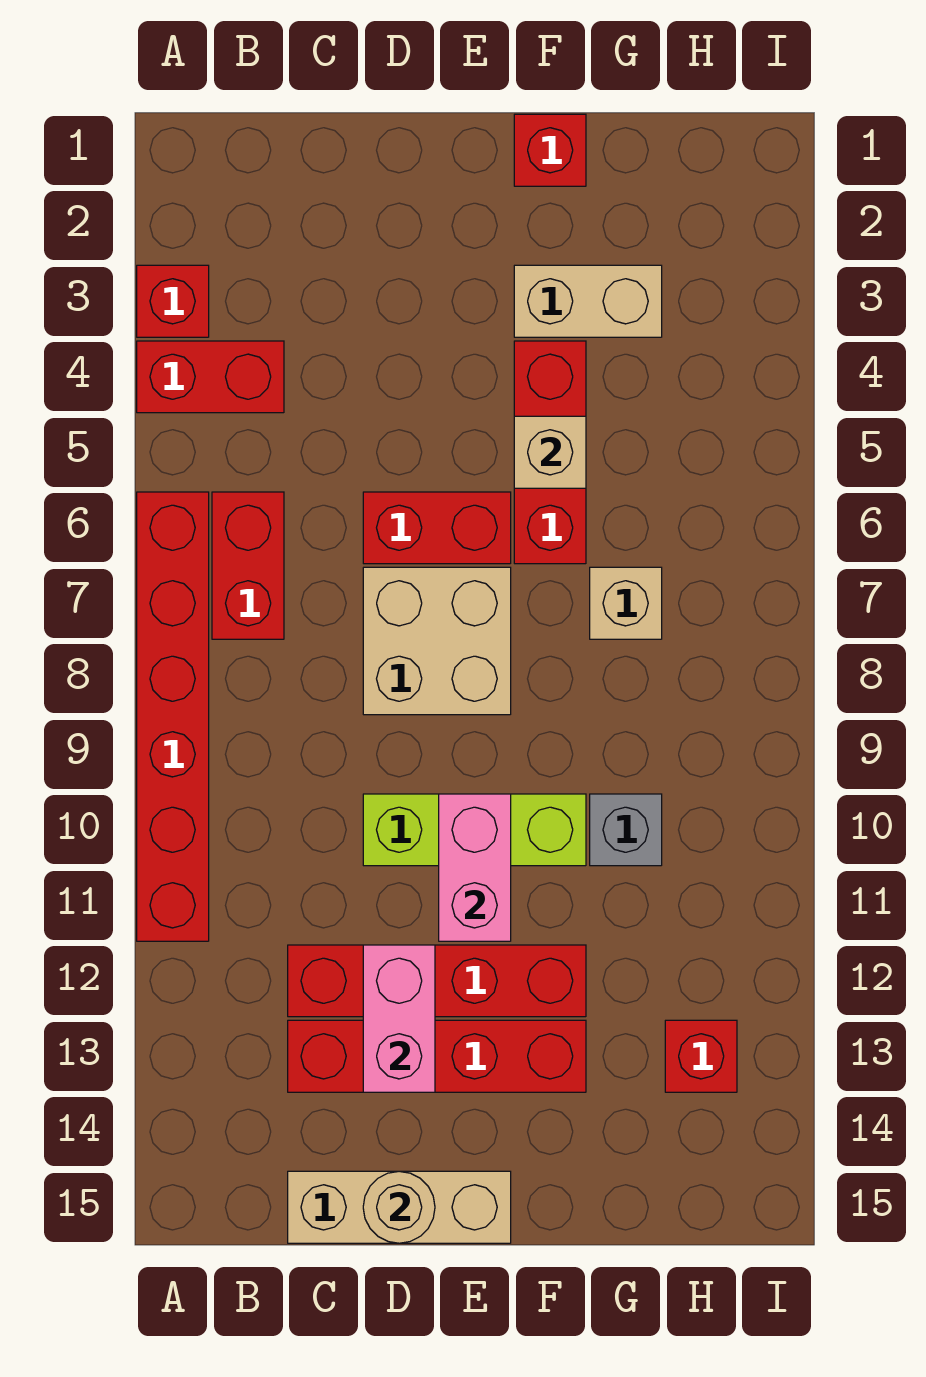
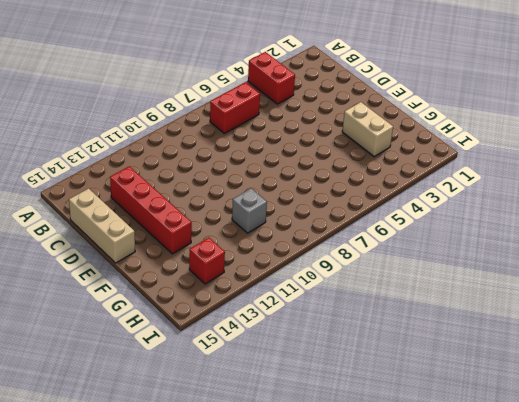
none -> red 1x1 brick [137,265,209,337]
none -> red 1x6 brick [137,492,209,941]
none -> red 1x4 brick [288,945,586,1017]

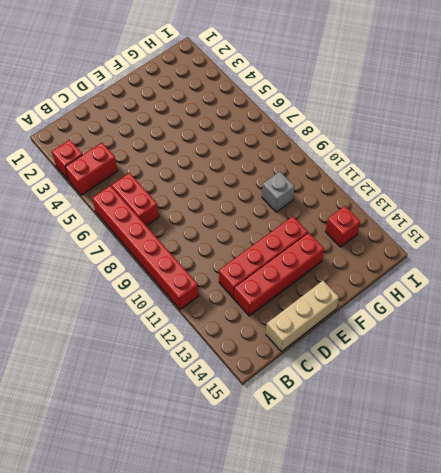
none -> red 1x2 brick [363,492,511,564]
none -> tan 2x2 brick [363,567,511,715]
none -> lime 1x3 brick [363,794,586,866]

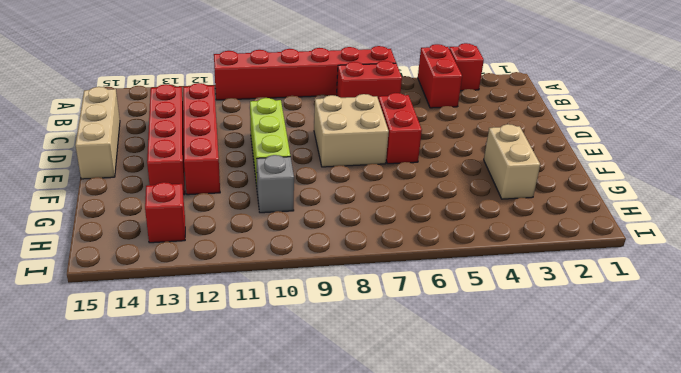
none -> red 1x1 brick [514,114,586,186]
none -> red 1x3 brick [514,341,586,564]
none -> tan 1x1 brick [590,567,662,639]

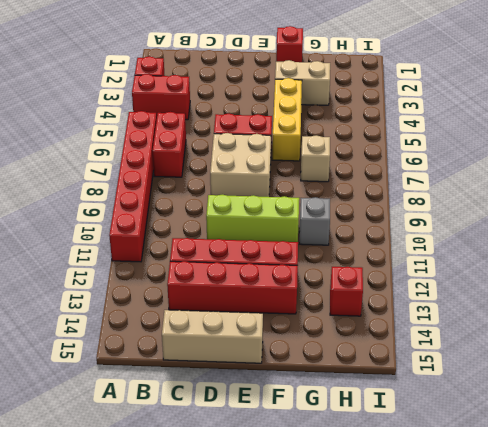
yellow 1x3 brick [272,78,302,161] -> red 1x3 brick [514,341,586,564]
none -> pink 1x2 brick [363,945,435,1092]
none -> tan 1x1 round brick [363,1171,435,1243]
none -> pink 1x2 brick [439,794,511,941]

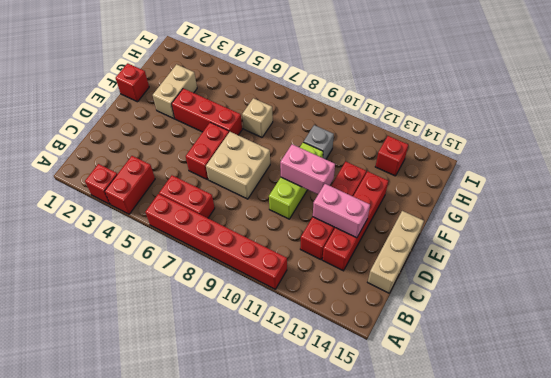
none -> tan 1x1 round brick [363,1171,435,1243]
none -> tan 1x1 brick [514,416,586,488]

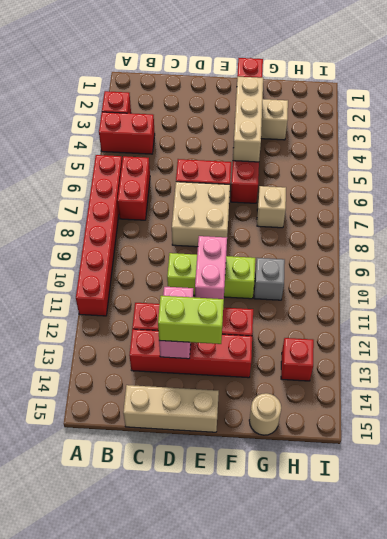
lime 1x2 brick [158,296,224,344] -> none
tan 1x3 brick [233,77,263,162] -> tan 1x1 brick [514,416,586,488]
tan 1x1 round brick [249,393,281,435] -> tan 1x1 round brick moved to [363,1171,435,1243]

